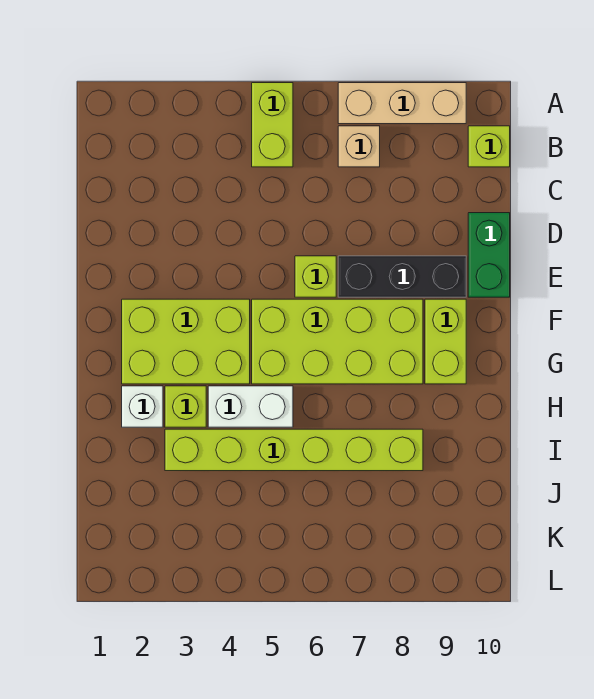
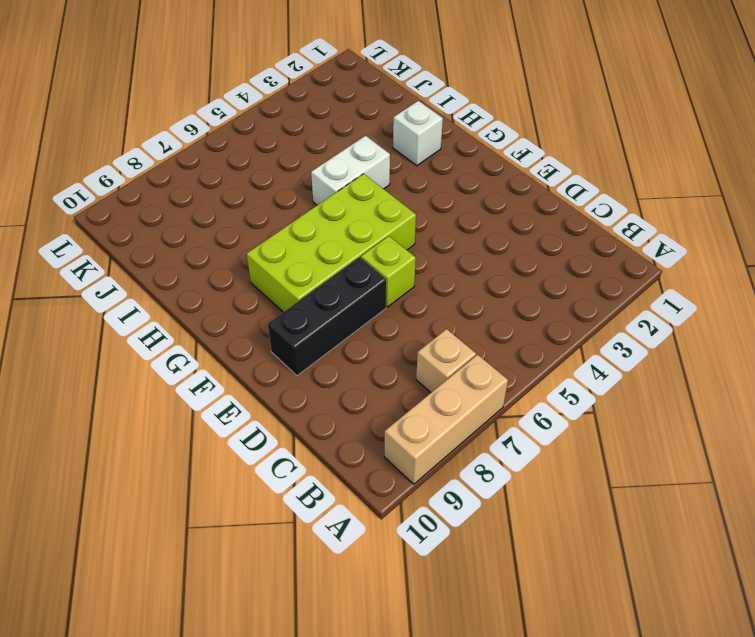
none -> lime 1x2 brick [252,83,293,167]
none -> lime 1x1 brick [468,126,510,167]
none -> green 1x2 brick [468,213,510,297]

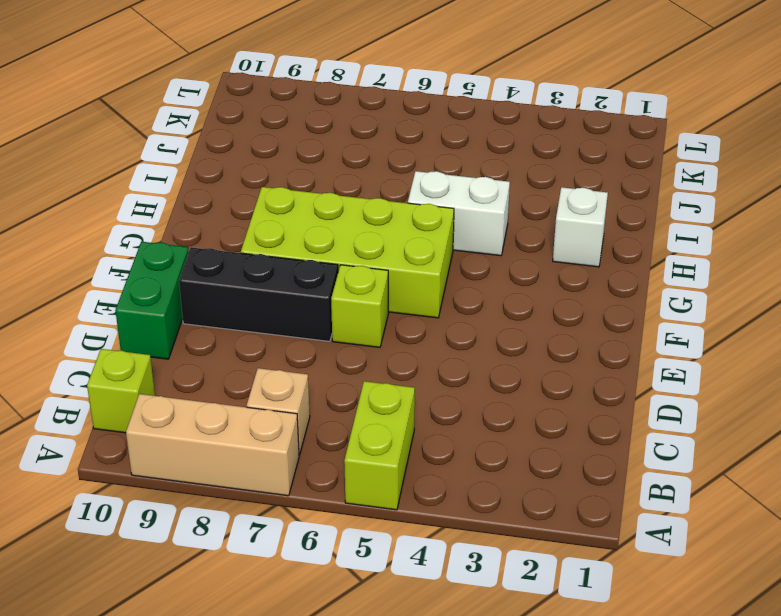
none -> lime 2x3 brick [122,299,250,384]
none -> lime 1x2 brick [425,299,466,384]
none -> lime 1x1 brick [165,386,206,427]

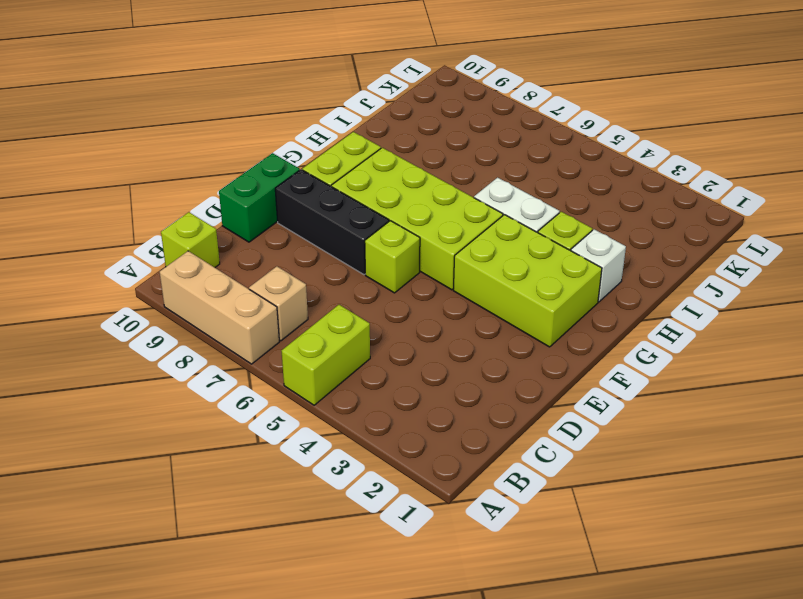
none -> lime 1x6 brick [165,429,423,471]

